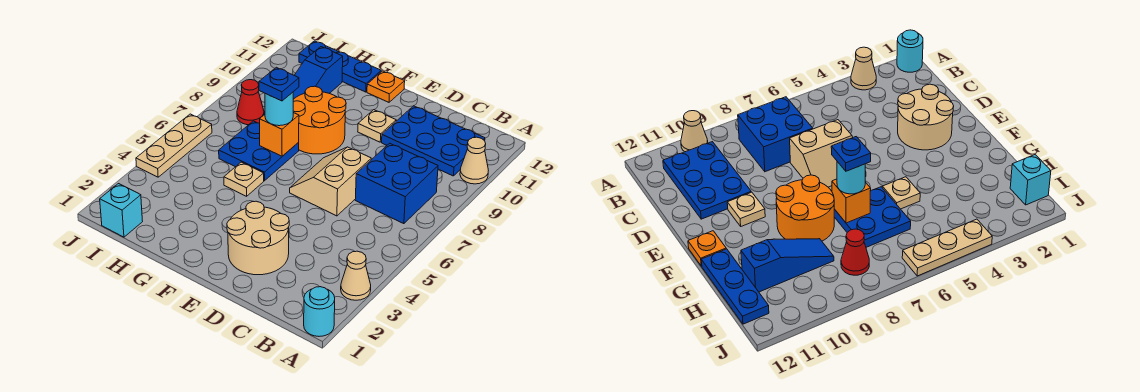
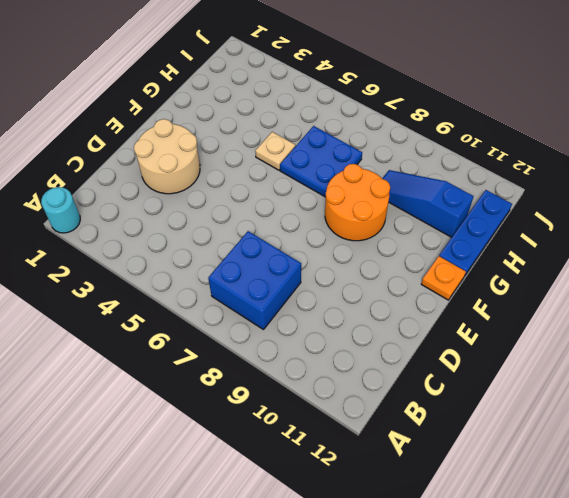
none -> tan 1x1 cone [341,251,371,300]
none -> tan 1x1 cone [460,137,488,184]
none -> blue 2x3 plate [382,106,485,176]

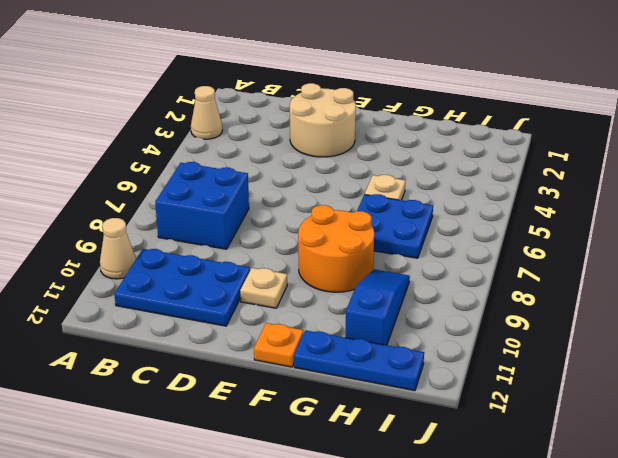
none -> cyan 1x1 round brick [304,287,335,336]
none -> tan 2x2 slope [290,147,371,216]
none -> cyan 1x1 brick [100,184,143,237]

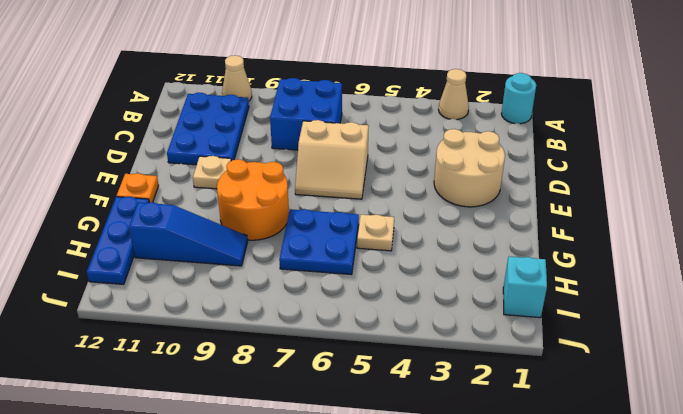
none -> red 1x1 cone [237,80,264,125]
none -> tan 1x3 plate [136,114,212,177]
none -> orange 1x1 brick [260,113,299,156]

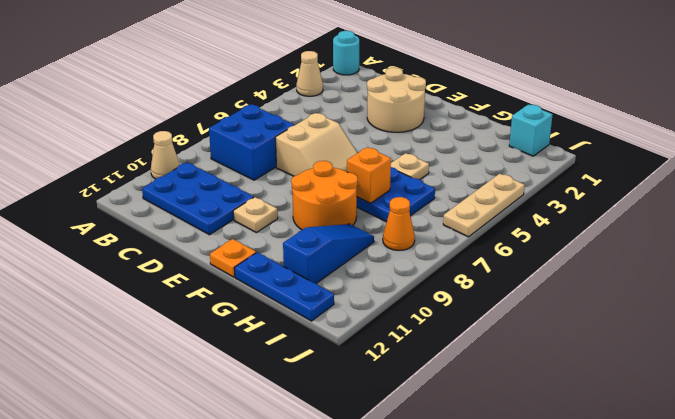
orange 1x1 cone [383,197,415,251] -> red 1x1 cone [237,80,264,125]
none -> cyan 1x1 round brick [265,92,293,126]
none -> blue 1x1 plate [259,67,299,101]

